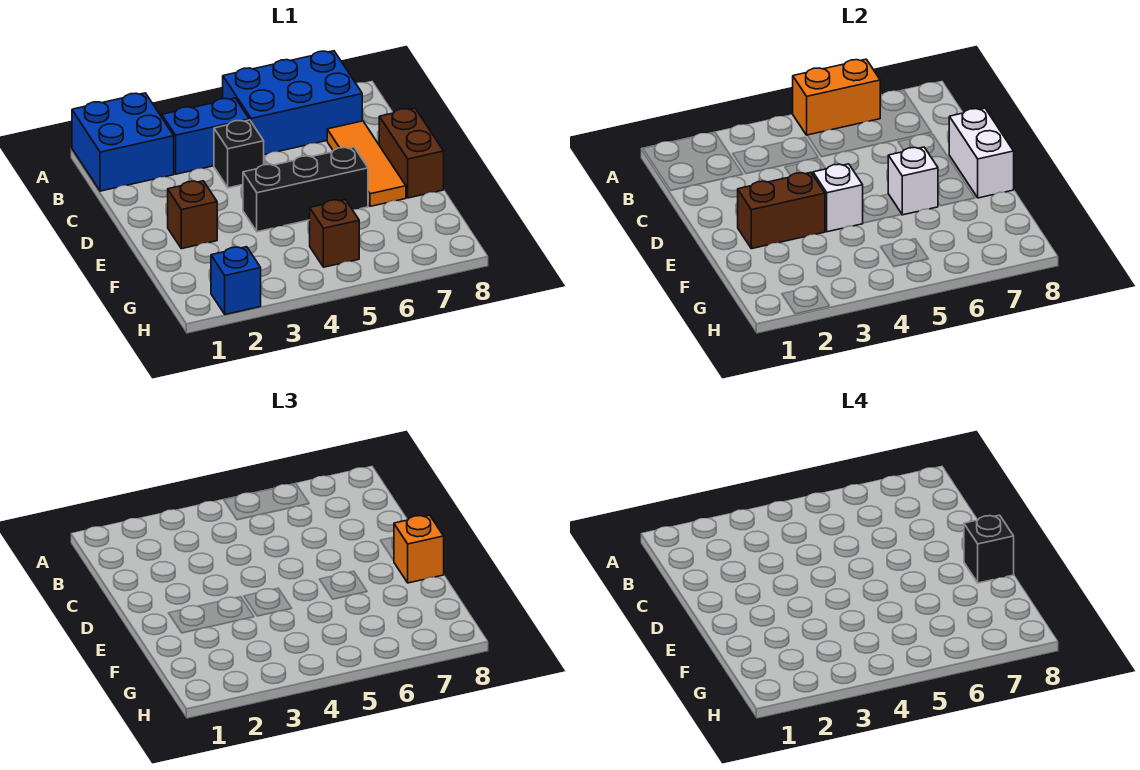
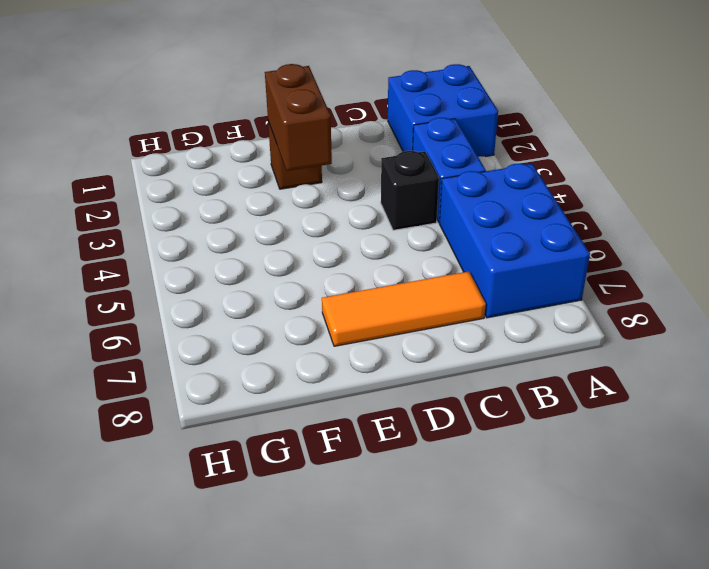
none -> brown 1x2 brick [379,108,444,198]
none -> black 1x3 brick [243,147,368,232]
none -> brown 1x1 brick [310,200,359,267]

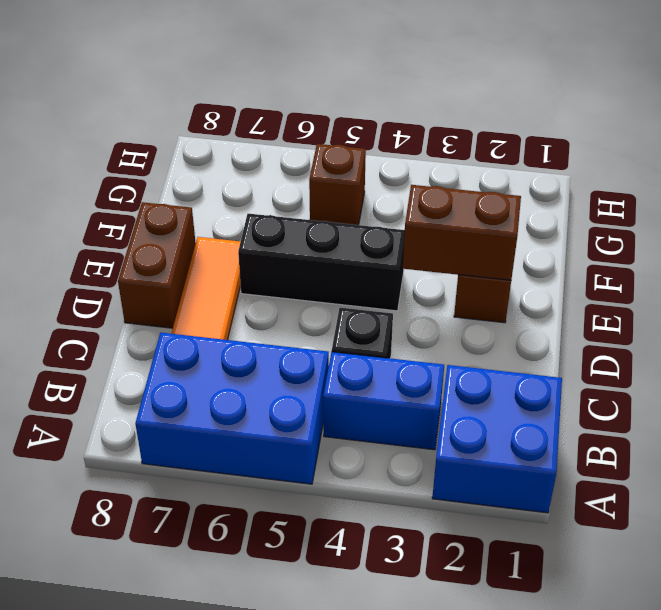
none -> blue 1x1 brick [211,247,261,314]
none -> orange 1x2 brick [793,59,880,135]
none -> white 1x2 brick [949,108,1014,198]

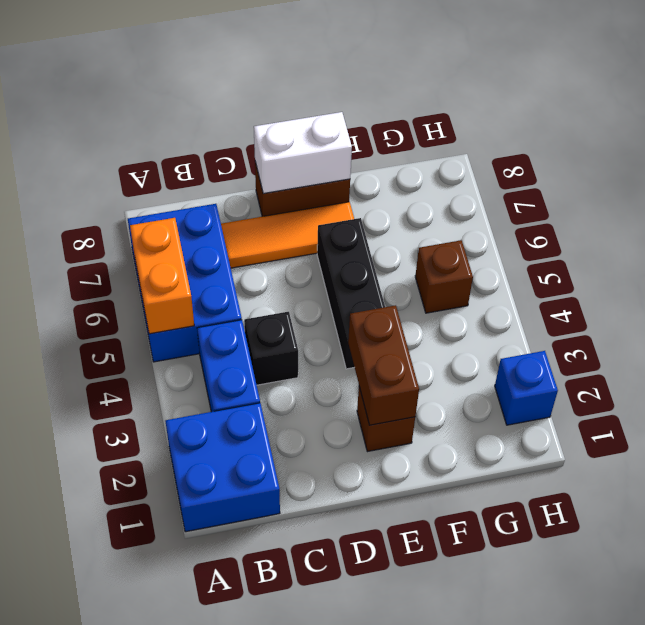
none -> white 1x1 brick [813,164,863,232]
none -> white 1x1 brick [888,147,938,215]
none -> orange 1x1 brick [394,515,444,583]

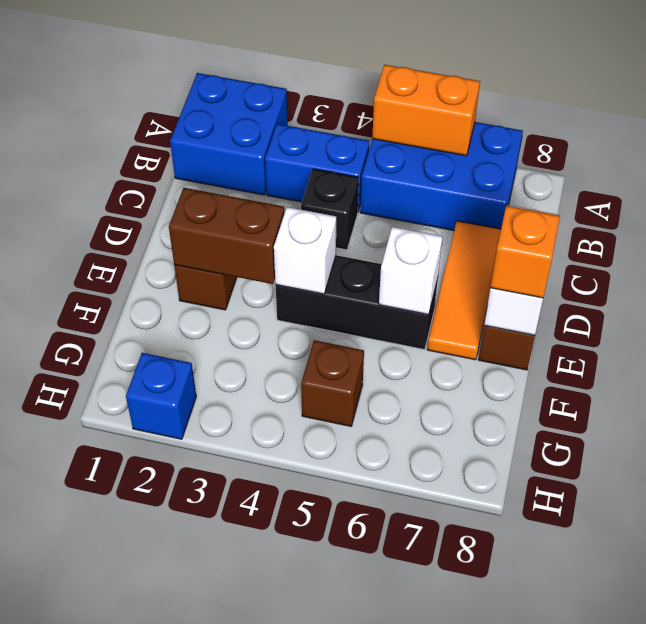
none -> black 1x1 brick [964,515,1014,583]

